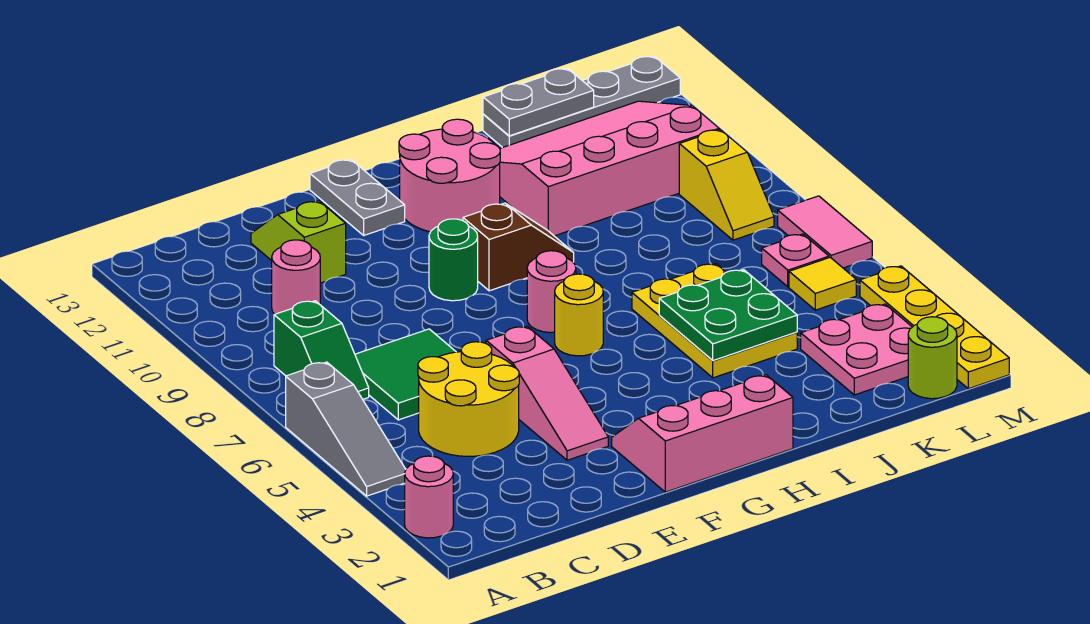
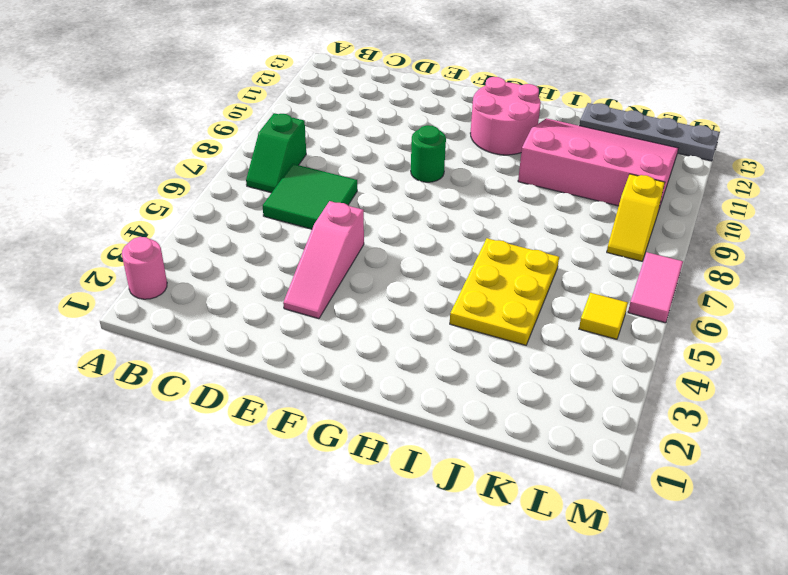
none -> grey 1x3 slope [286,362,406,496]
none -> yellow 2x2 round brick [418,342,519,456]
none -> pink 1x1 round brick [272,240,320,314]

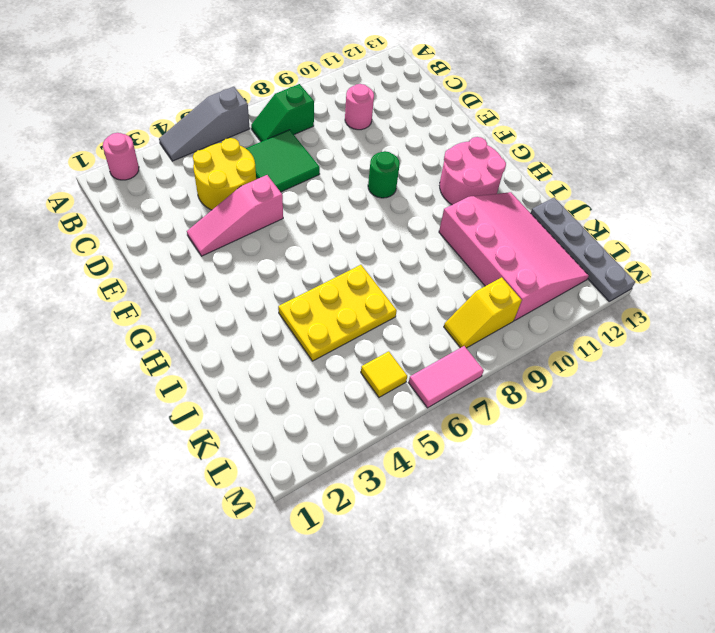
none -> lime 1x2 slope [251,201,346,283]
none -> pink 2x3 slope [612,375,793,492]
none -> grey 1x2 plate [310,160,405,235]

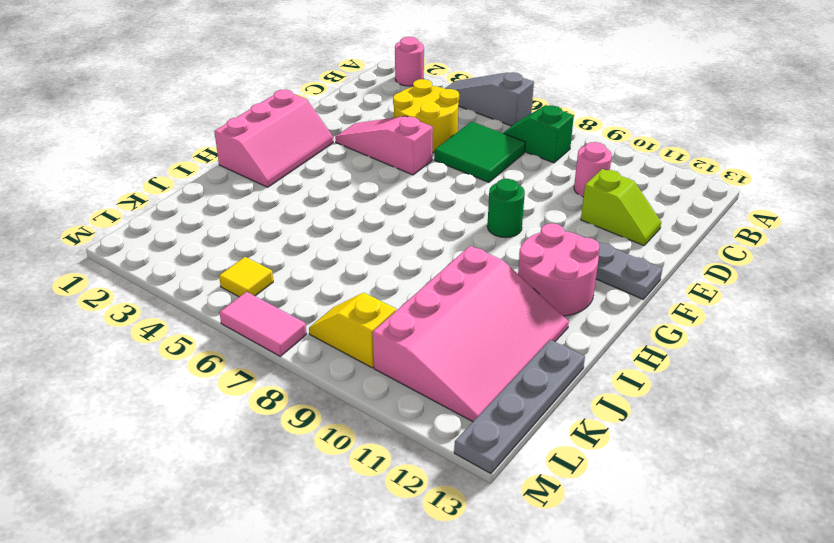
none -> yellow 1x1 round brick [555,274,603,356]
none -> pink 1x1 round brick [527,251,576,333]
none -> brown 1x2 slope [463,203,574,291]

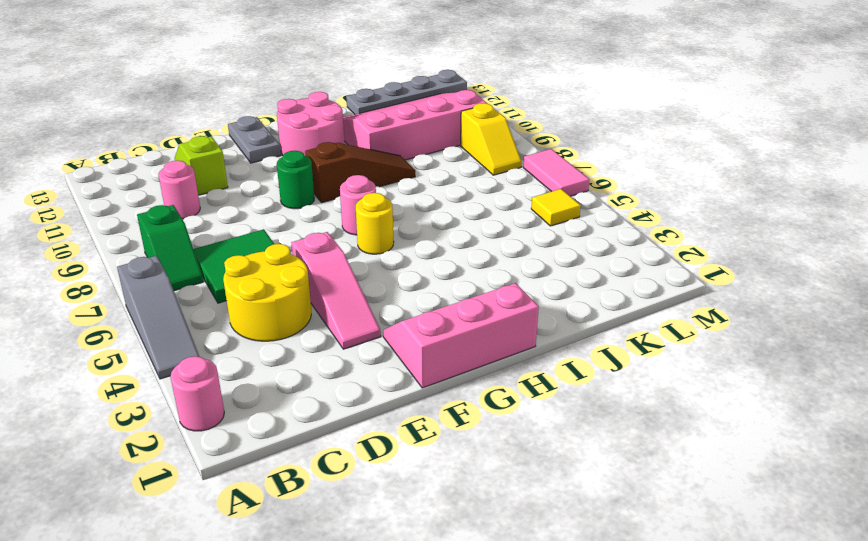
brown 1x3 slope [305,142,415,203] -> brown 1x2 slope [463,203,574,291]
none -> yellow 2x3 plate [632,264,797,378]
none -> pink 2x2 plate [801,304,912,395]
none -> lime 1x1 round brick [908,317,957,399]

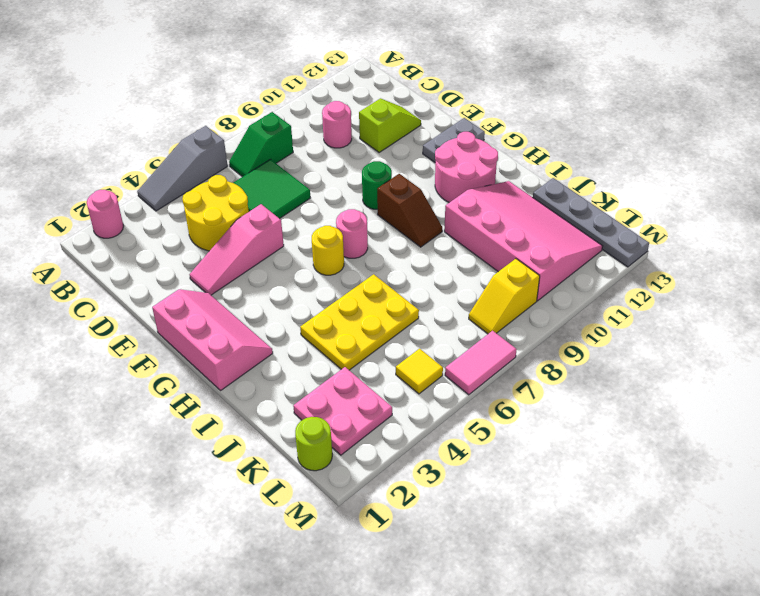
none -> pink 1x1 plate [762,234,829,287]
none -> yellow 1x4 plate [860,266,1009,389]
none -> green 2x2 plate [659,270,797,361]

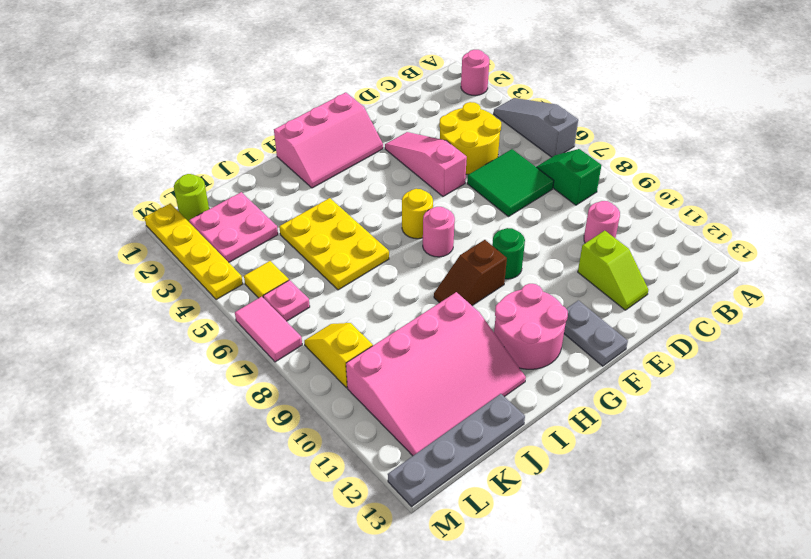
none -> green 2x2 plate [659,270,797,361]
none -> grey 1x2 plate [483,68,594,136]

